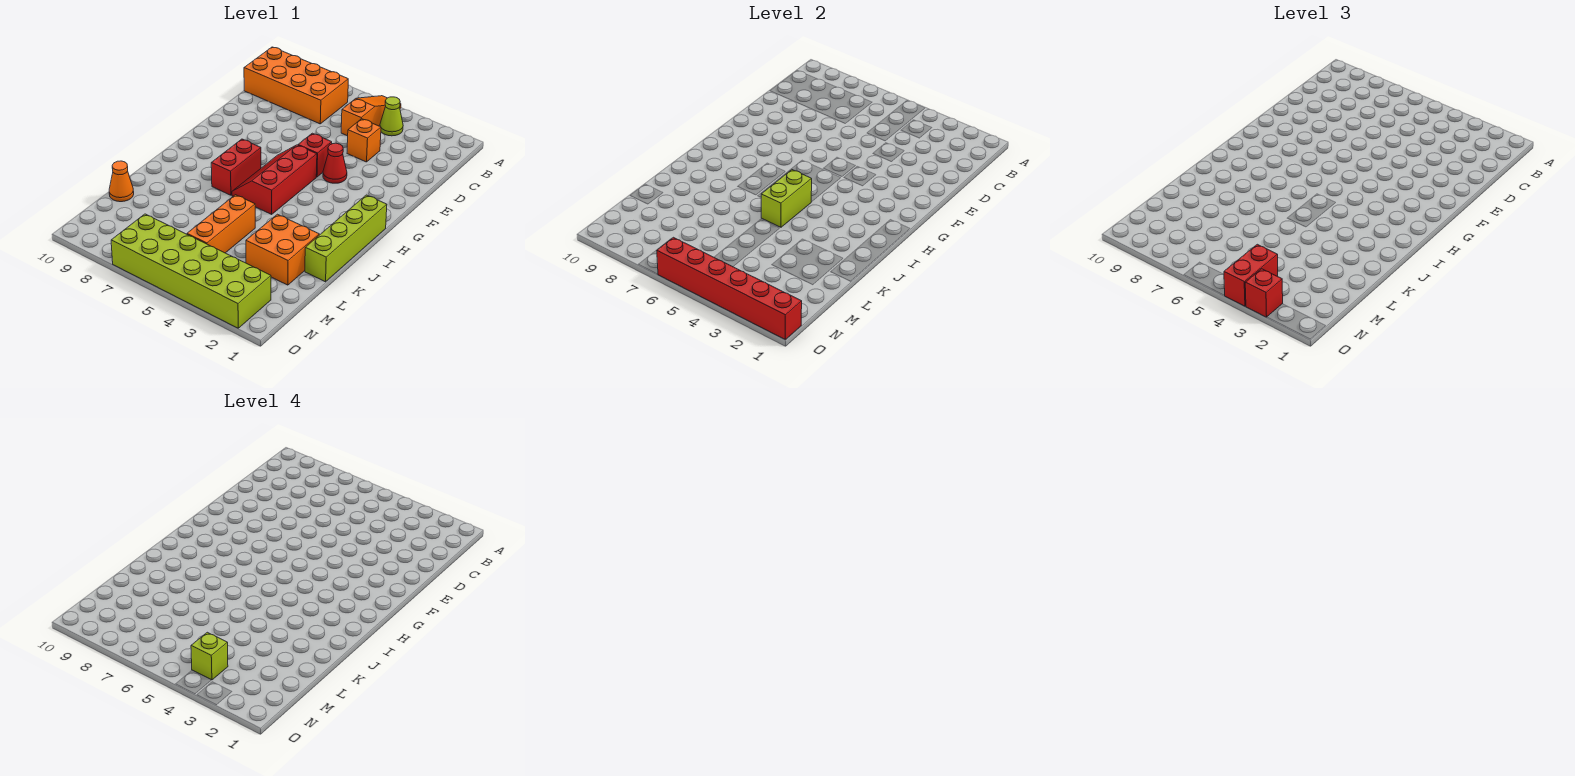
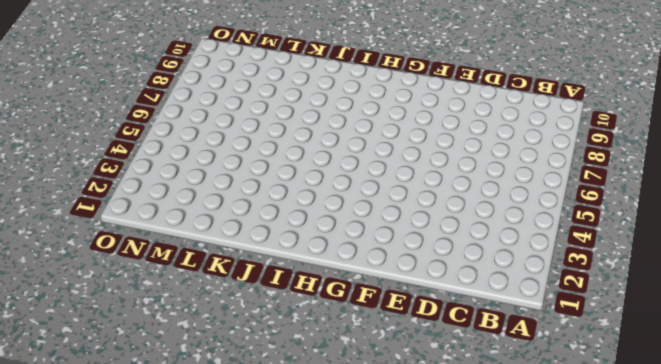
none -> orange 1x3 slope [341,96,401,136]
none -> lime 1x1 cone [380,97,403,136]
none -> orange 2x4 brick [244,47,348,124]

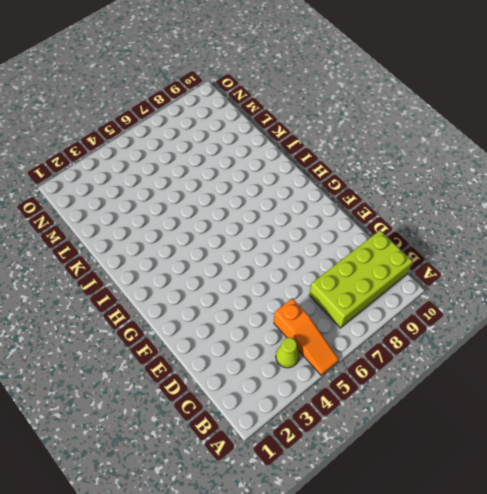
lime 2x4 brick [309,231,413,328] -> orange 2x4 brick [244,47,348,124]
none -> orange 1x1 brick [347,119,381,162]
none -> red 1x1 cone [323,143,347,183]
none -> red 1x1 brick [298,133,332,177]

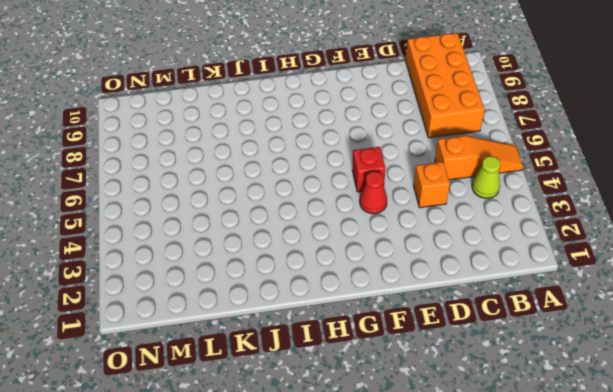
none -> red 2x3 slope [232,145,317,214]
none -> lime 1x4 brick [305,195,387,282]
none -> red 1x2 brick [211,139,261,195]

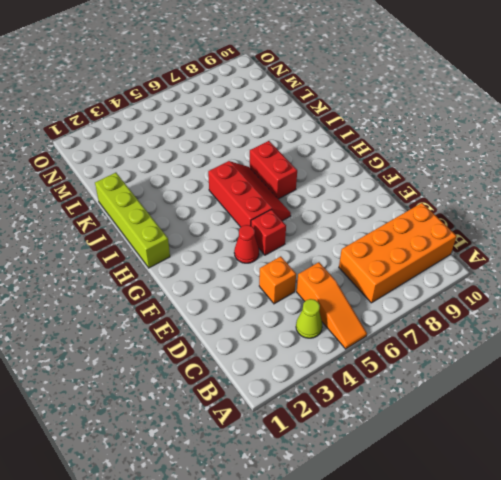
none -> orange 2x2 brick [246,214,319,285]
none -> orange 1x3 brick [187,195,255,253]
none -> orange 1x1 cone [109,161,134,202]

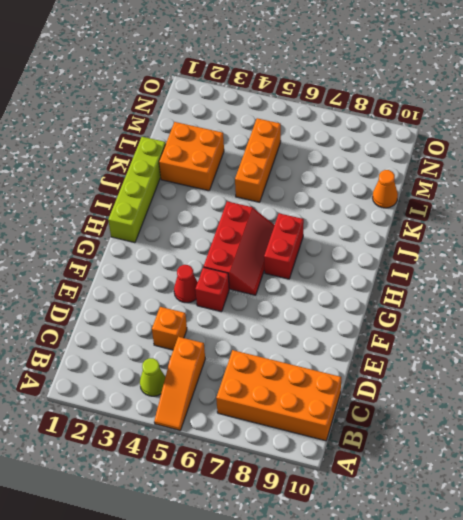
none -> lime 2x6 brick [111,214,271,328]
none -> lime 1x2 brick [761,170,812,227]
none -> red 1x6 brick [657,237,802,339]

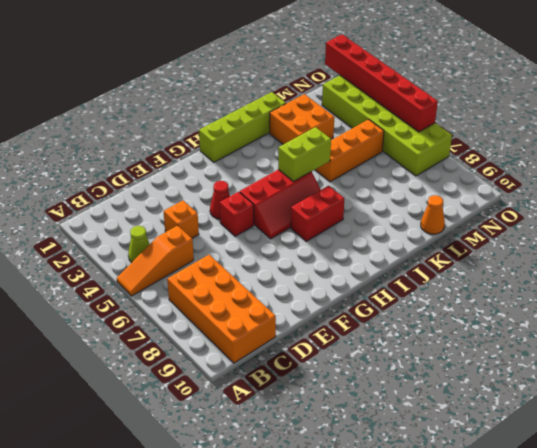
none -> red 1x2 brick [1224,244,1278,306]
none -> red 1x1 brick [1245,269,1283,317]
none -> lime 1x1 brick [191,632,228,680]

